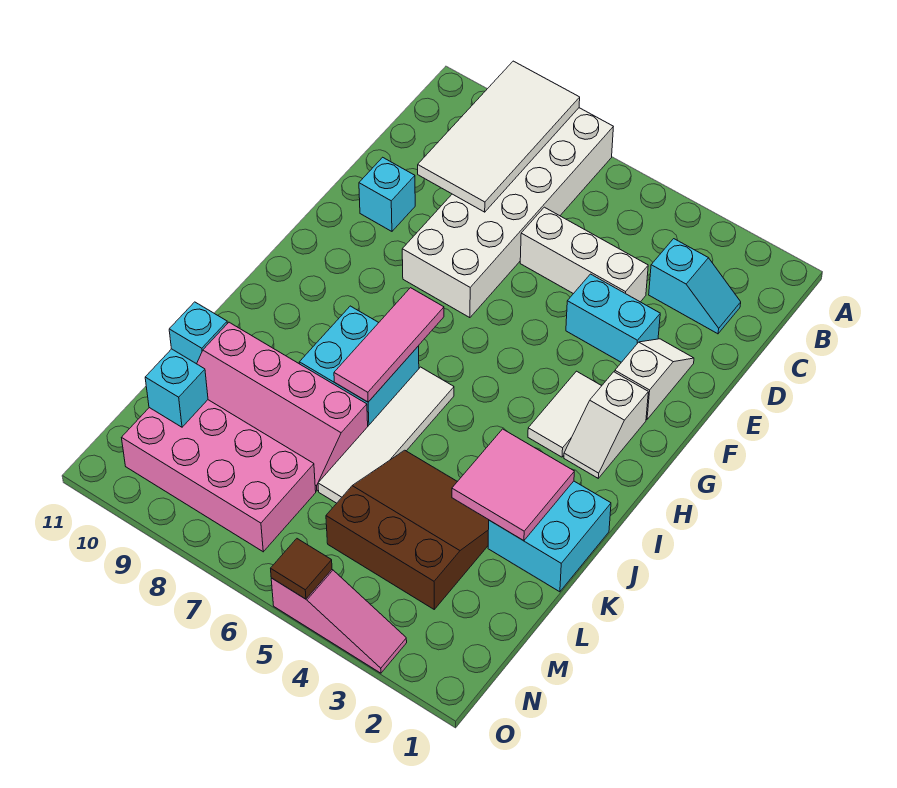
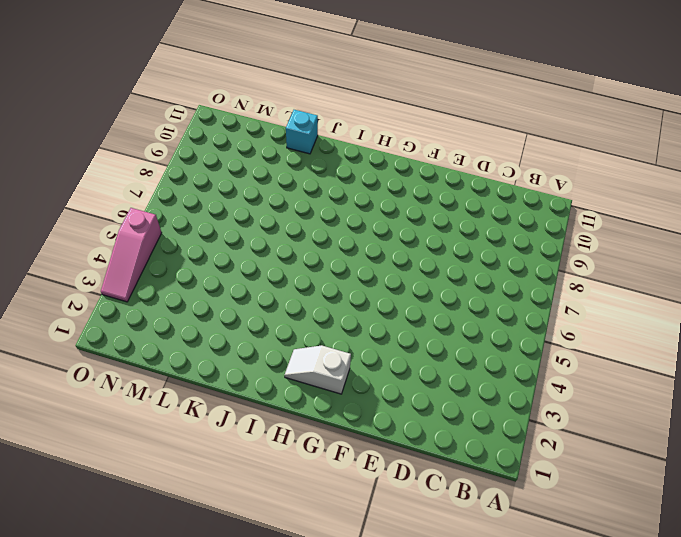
none -> white 2x6 brick [402,108,613,318]
none -> cyan 1x2 slope [649,239,741,334]
none -> white 1x3 brick [520,207,648,302]

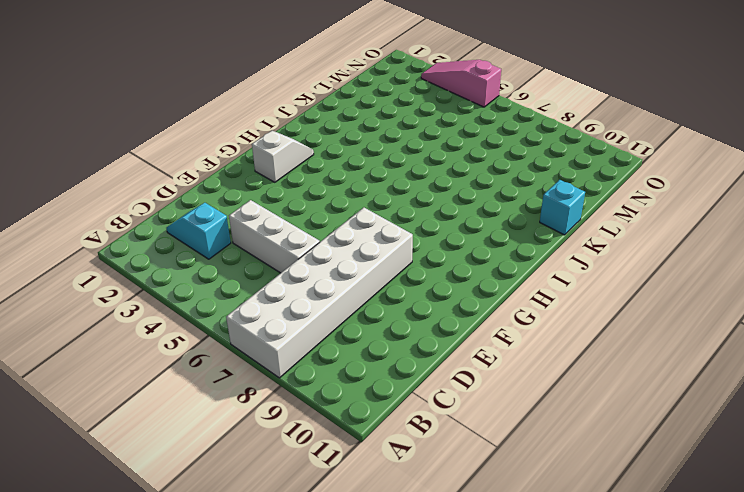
none -> white 1x2 slope [615,339,694,419]
none -> cyan 1x2 brick [566,274,660,362]
none -> cyan 1x1 brick [359,157,415,231]

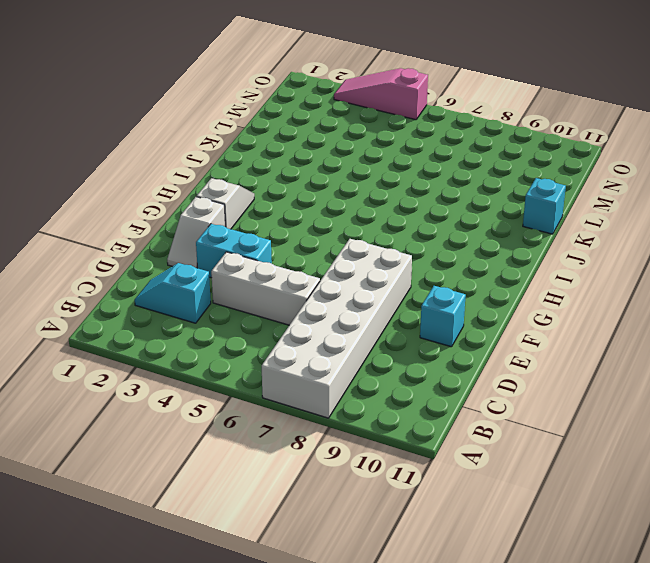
none -> white 1x2 tile [528,371,601,457]
none -> white 1x4 tile [318,367,454,503]
none -> cyan 2x2 brick [299,306,419,426]

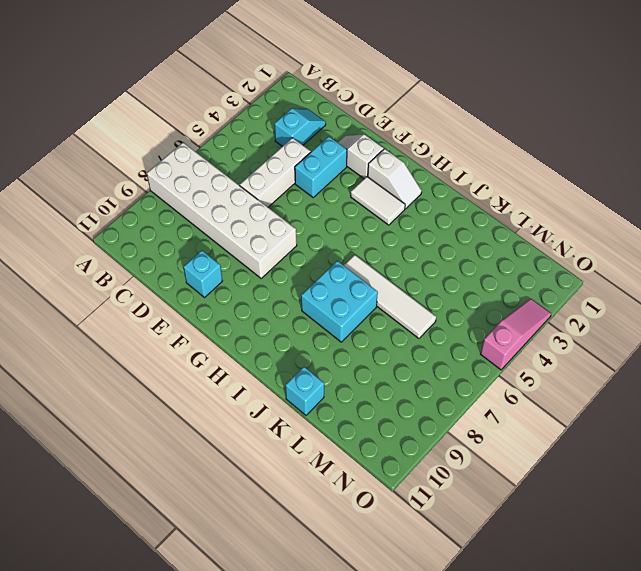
none -> cyan 2x2 brick [488,481,611,592]
none -> brown 3x3 slope [326,450,489,609]
none -> pink 2x4 slope [197,322,368,491]

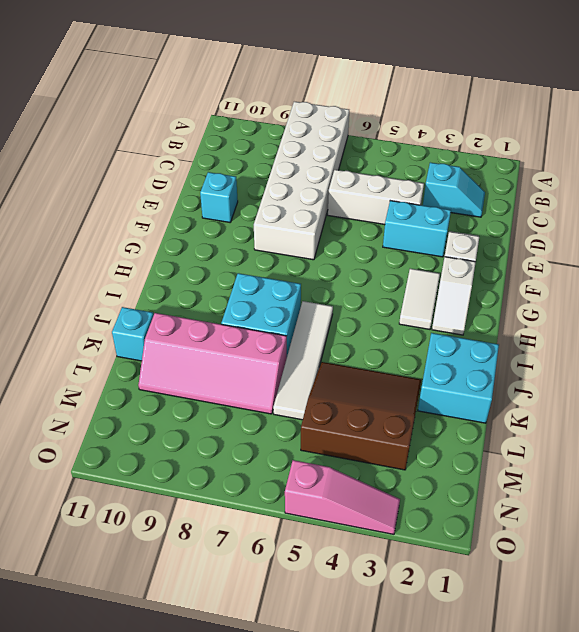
none -> pink 2x4 brick [122,400,316,552]
none -> white 2x4 tile [418,61,580,212]
none -> pink 1x3 tile [334,288,444,402]

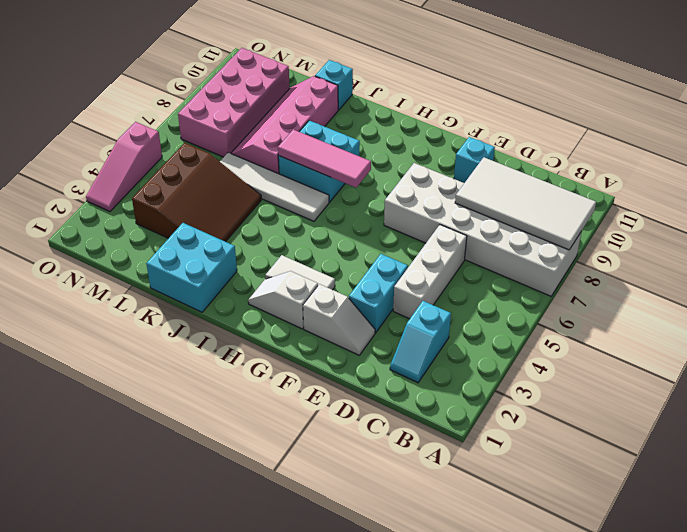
none -> pink 2x2 tile [452,429,574,541]
none -> cyan 1x1 brick [145,349,208,427]
none -> brown 1x1 tile [271,539,332,599]

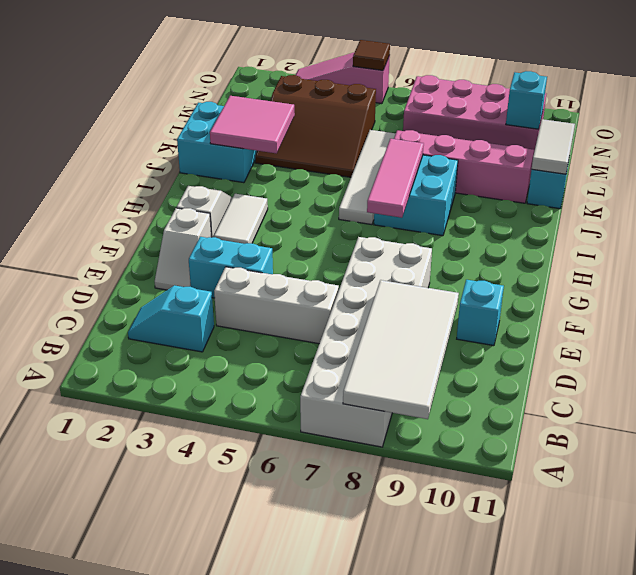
white 1x2 tile [532,119,575,174] -> none

